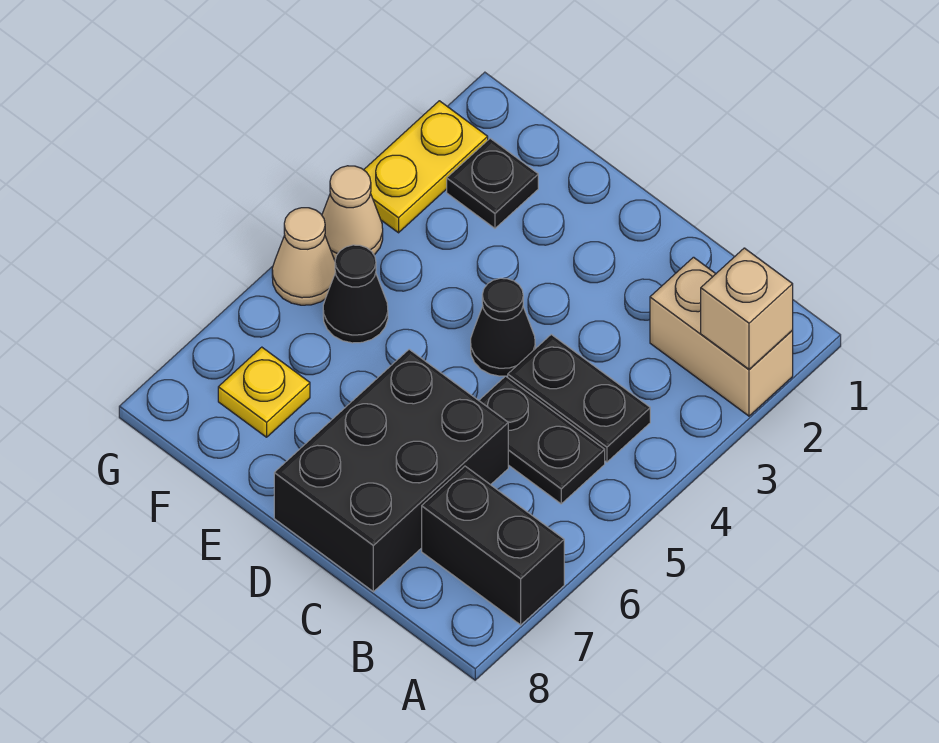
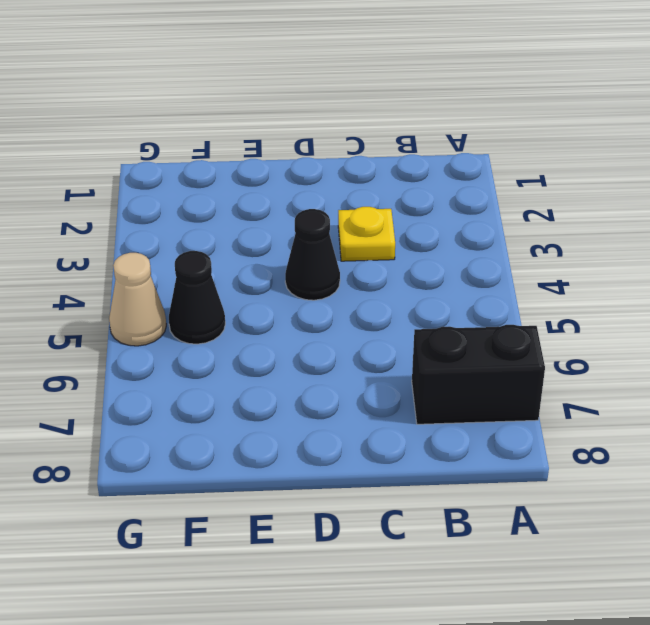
yellow 1x1 plate [338,207,395,261] -> yellow 1x1 plate moved to [218,347,310,437]
none -> tan 1x2 brick [650,257,793,416]
none -> black 1x2 plate [508,334,650,462]
none -> black 1x2 plate [479,376,605,504]

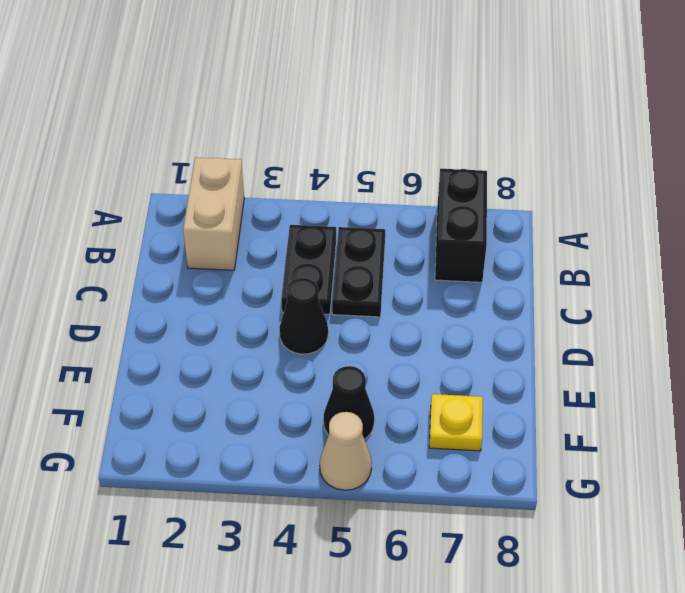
none -> black 2x3 brick [274,349,508,592]
none -> black 1x1 plate [447,138,538,228]
none -> yellow 1x2 plate [364,101,488,233]

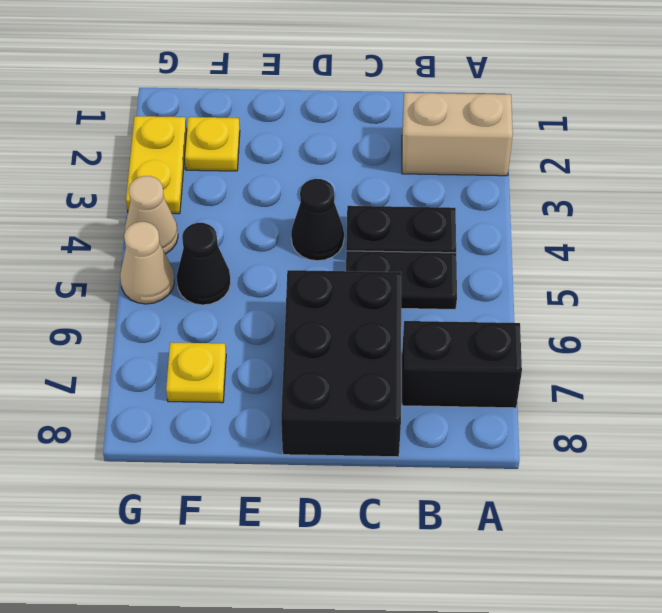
yellow 1x1 plate [185,117,240,171] -> black 1x1 plate [447,138,538,228]
none -> tan 1x1 brick [701,248,793,369]

